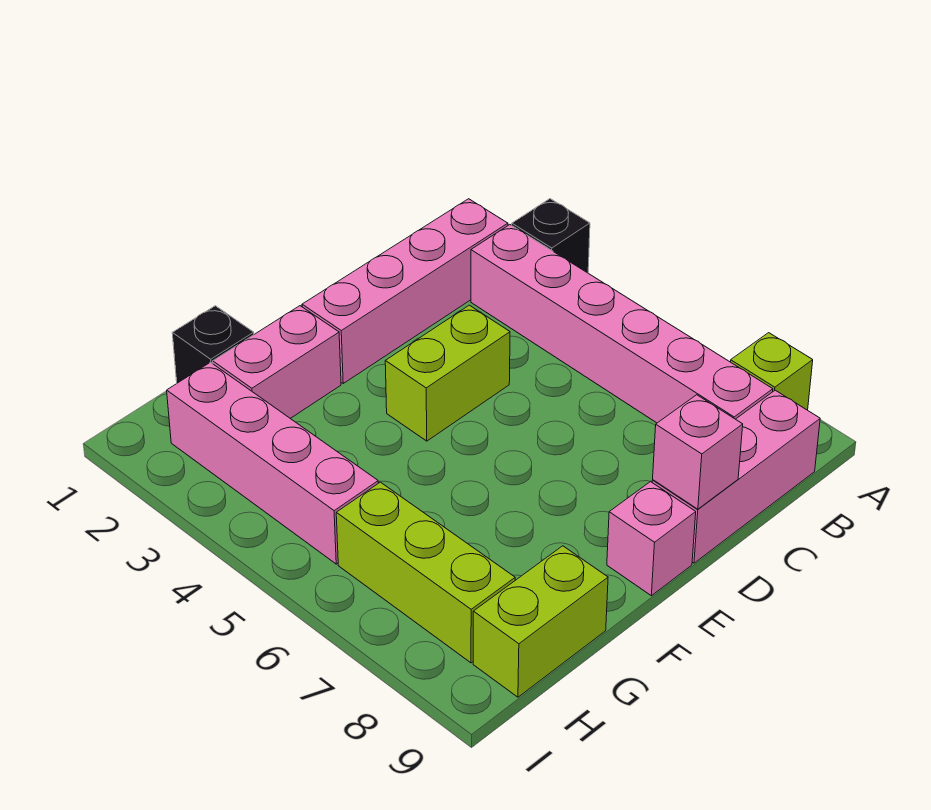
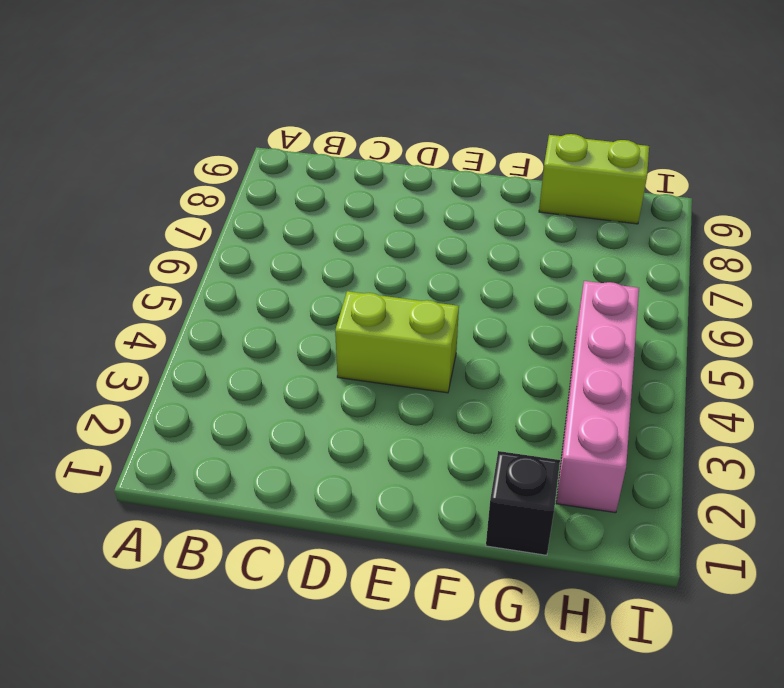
none -> black 1x1 brick [512,199,590,273]
none -> lime 1x1 brick [731,333,813,410]
none -> pink 1x4 brick [302,199,508,383]

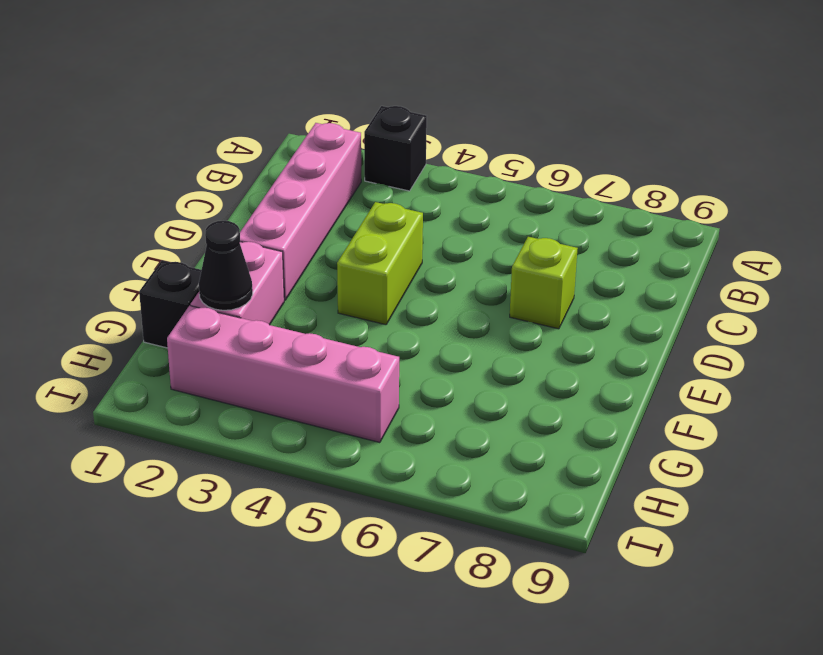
lime 1x1 brick [510,237,578,329] -> lime 1x1 brick moved to [731,333,813,410]
black 1x1 cone [199,221,253,310] -> none
none -> pink 1x6 brick [471,225,773,423]
none -> pink 1x3 brick [652,390,820,563]
none -> pink 1x1 brick [607,482,696,596]

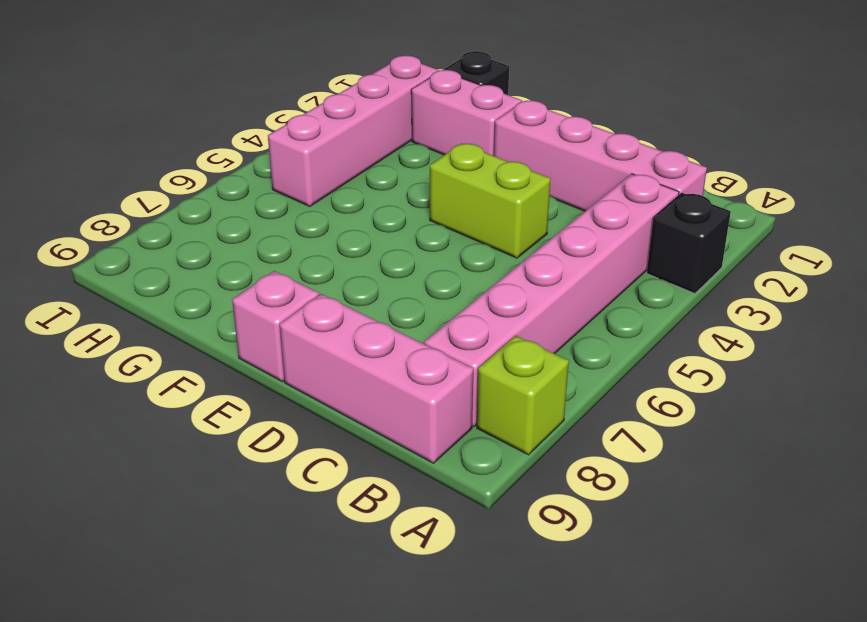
none -> lime 1x2 brick [473,546,608,697]
none -> lime 1x3 brick [336,482,515,663]
none -> pink 1x1 brick [653,395,743,509]

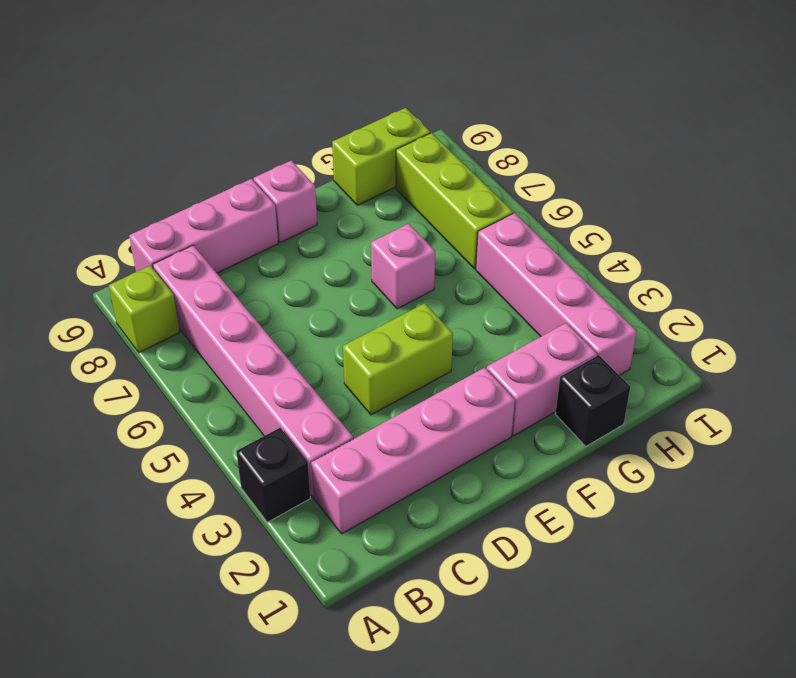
pink 1x1 brick [371,224,435,309] -> pink 1x1 brick moved to [653,395,743,509]

